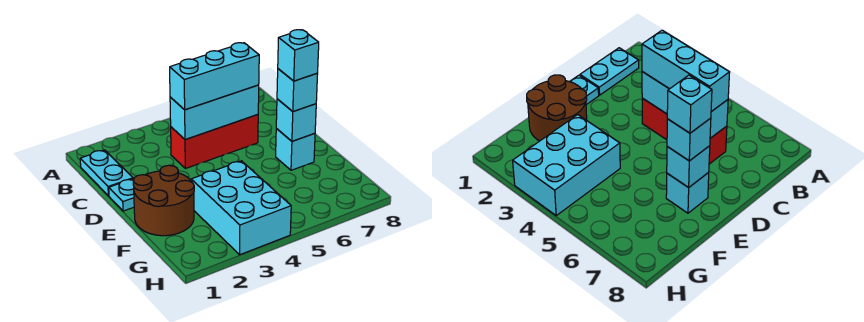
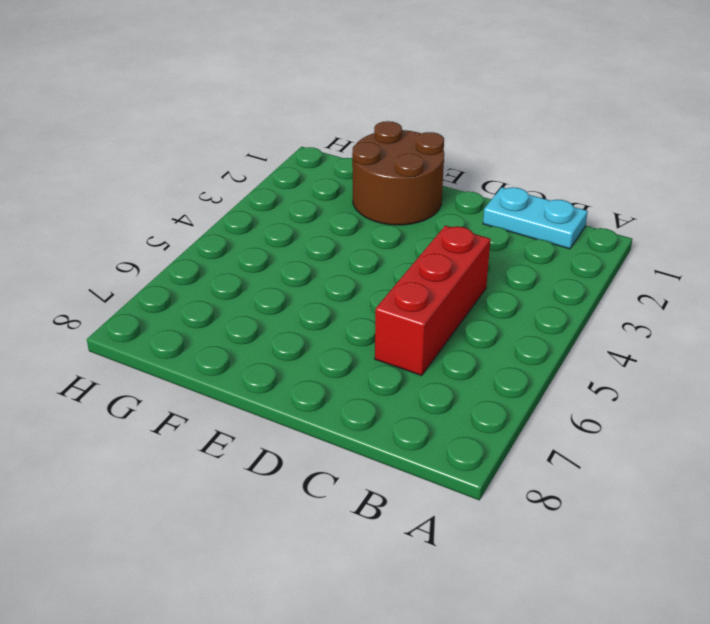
none -> cyan 1x1 plate [109,179,134,211]
none -> cyan 1x1 brick [276,129,315,170]

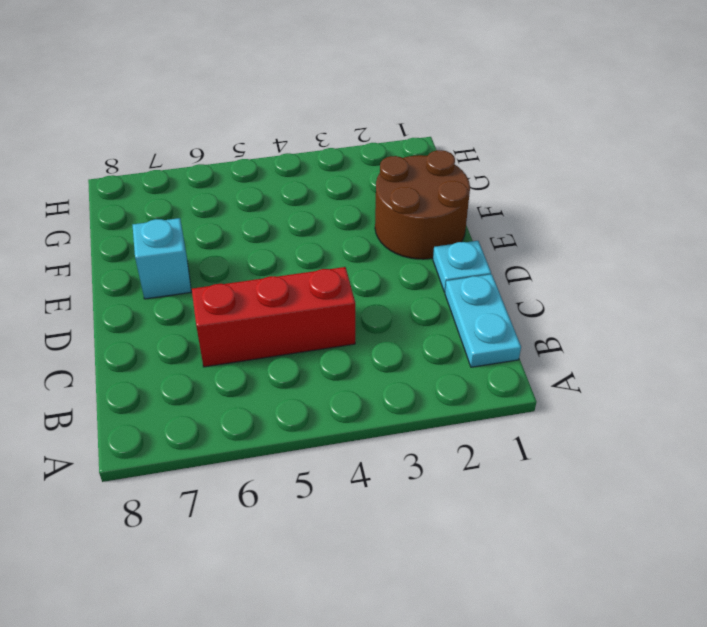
none -> cyan 2x3 brick [191,161,291,255]
none -> cyan 1x3 brick [170,85,259,140]

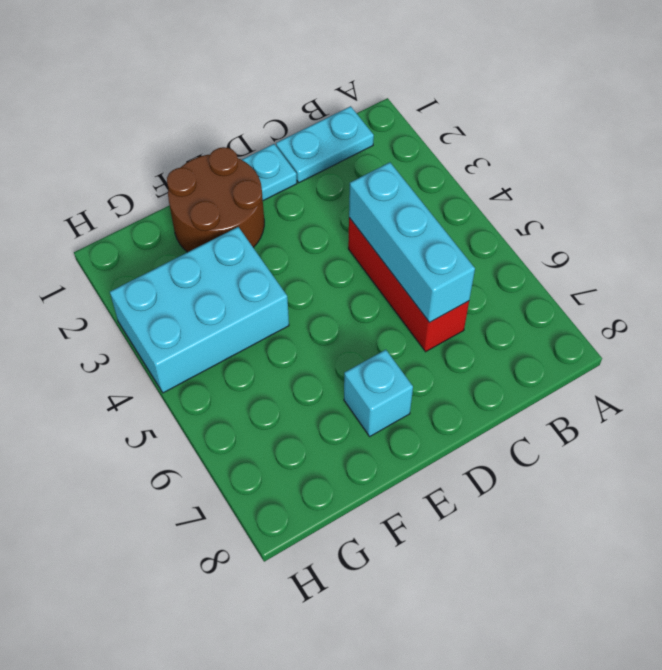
none -> cyan 1x1 brick [276,99,316,141]
none -> cyan 1x3 brick [170,43,259,110]

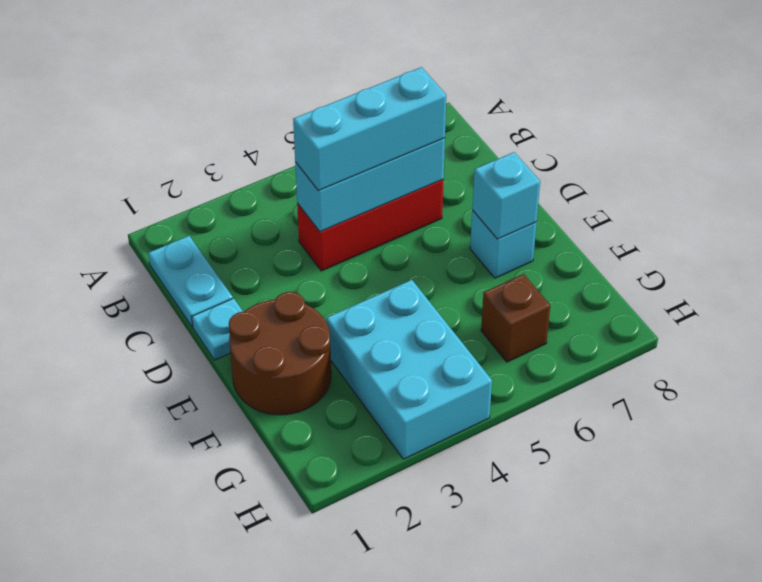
brown 1x1 brick [481,274,550,362] -> none
none -> cyan 1x1 brick [277,69,318,112]
none -> cyan 1x1 brick [278,30,319,81]

